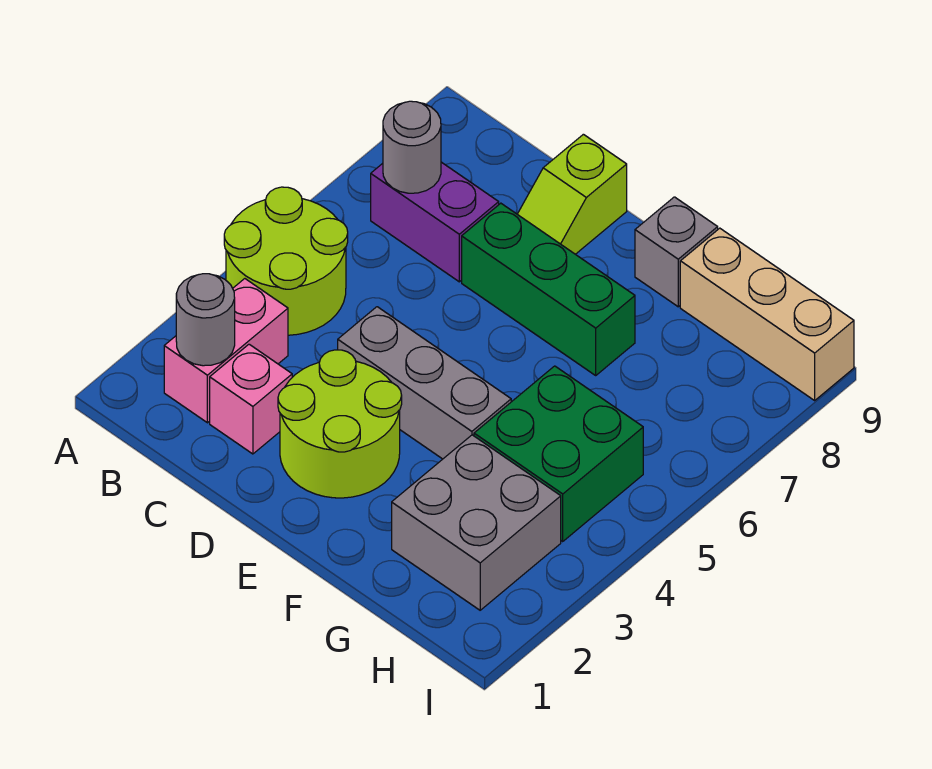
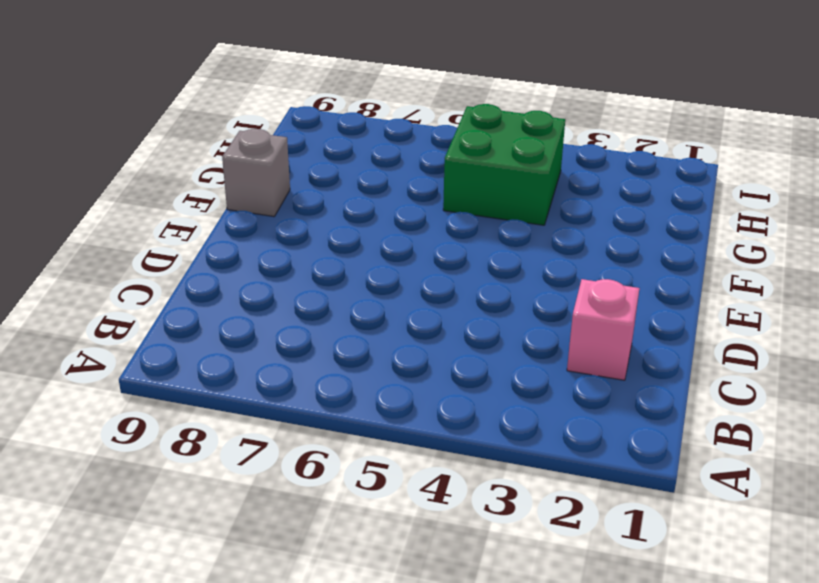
none -> lime 2x2 round brick [224,187,348,335]
none -> pink 1x2 brick [164,279,288,423]
none -> purple 1x2 brick [371,162,499,282]

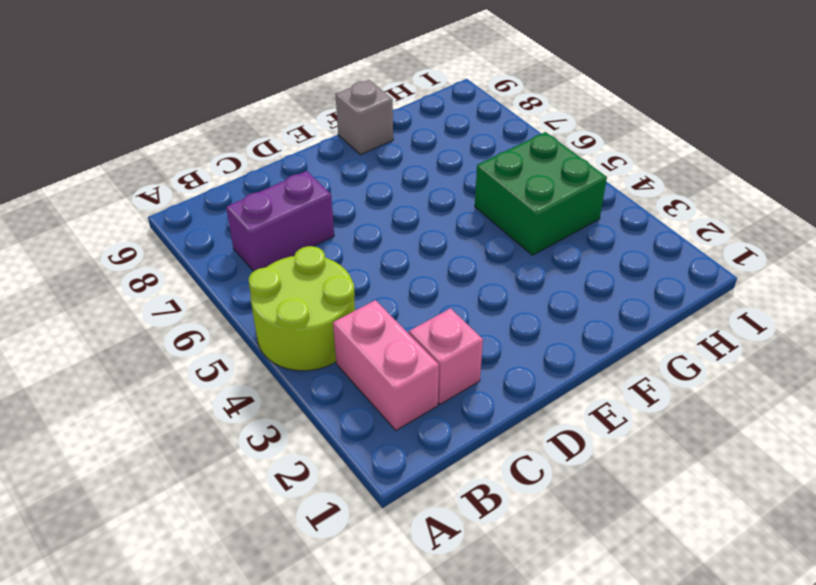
none -> lime 2x2 round brick [278,350,402,498]
none -> grey 1x3 brick [338,307,511,459]
none -> green 1x3 brick [462,203,635,375]

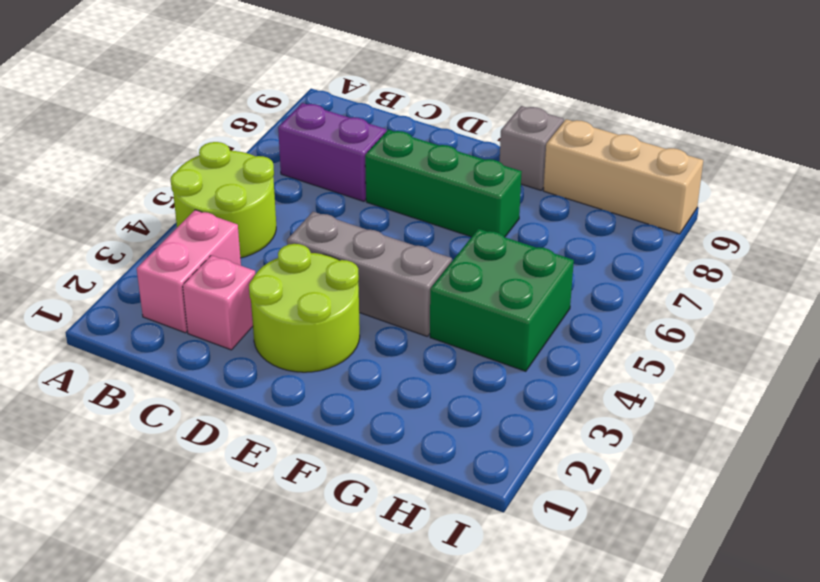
none -> lime 1x2 slope [517,134,627,254]
none -> grey 2x2 brick [392,435,561,610]
none -> grey 1x1 round brick [176,274,235,366]

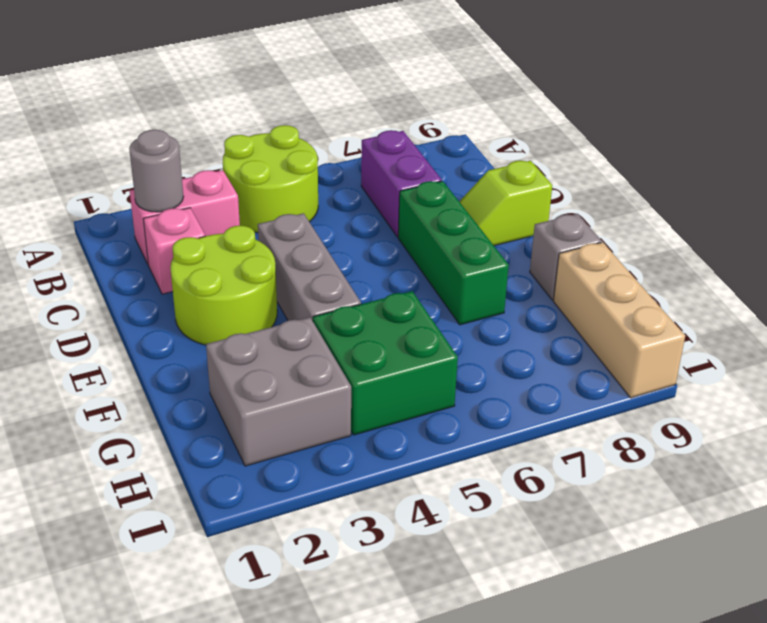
none -> grey 1x1 round brick [383,101,441,193]

